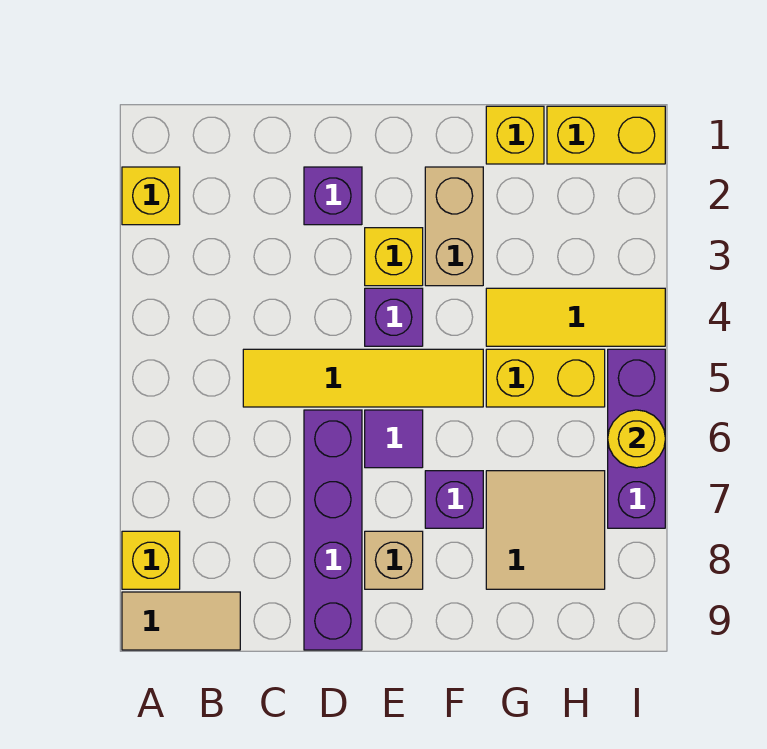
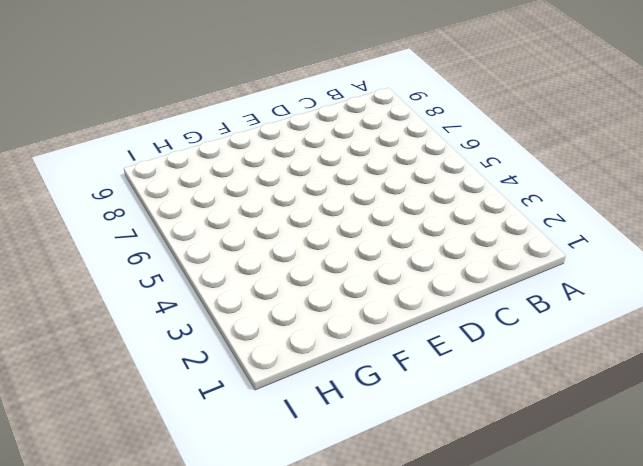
none -> yellow 1x1 brick [122,167,180,225]
none -> yellow 1x1 brick [122,531,180,589]
none -> tan 1x2 tile [122,592,240,650]

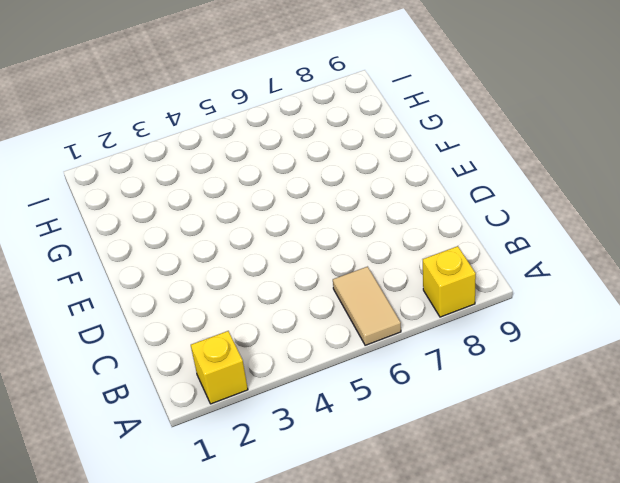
tan 1x2 tile [333,267,401,345] -> tan 1x2 tile moved to [122,592,240,650]
none -> yellow 1x4 tile [243,349,483,407]
none -> purple 1x1 brick [304,167,362,225]
none -> purple 1x4 brick [304,410,362,650]

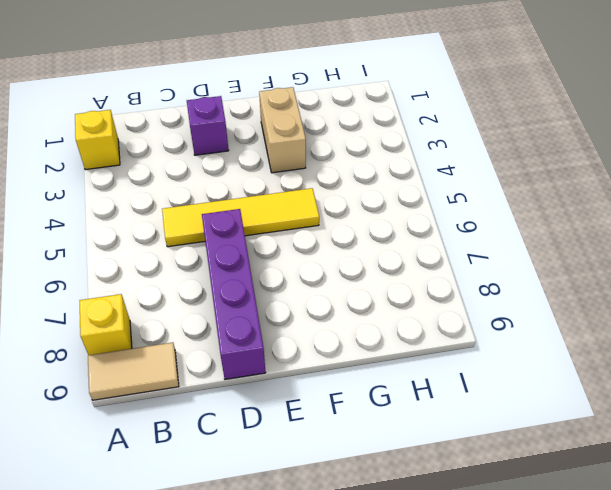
none -> yellow 1x1 brick [365,228,423,286]
none -> purple 1x1 brick [365,288,423,346]
none -> purple 1x1 tile [365,410,423,468]

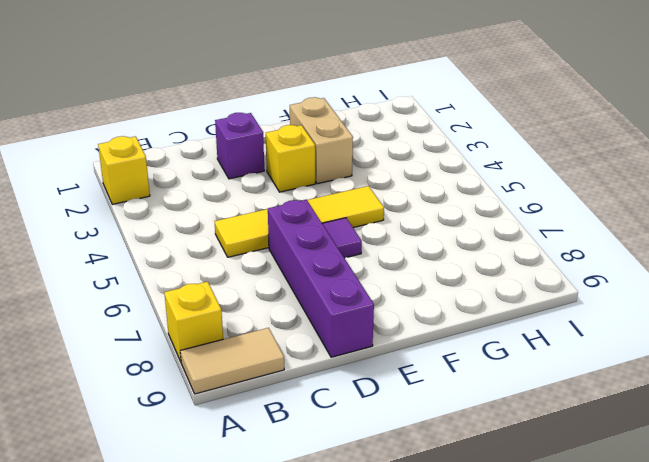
none -> purple 1x1 brick [365,288,423,346]
none -> tan 1x1 brick [365,531,423,589]
none -> purple 1x1 brick [425,471,483,528]

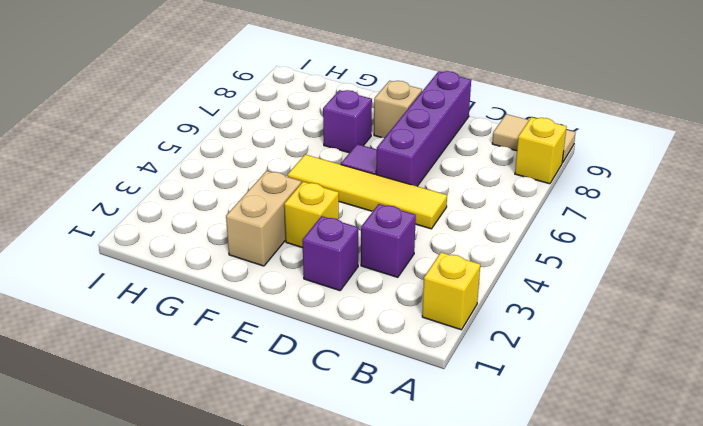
purple 1x1 brick [361,204,416,277] -> purple 1x1 brick moved to [365,288,423,346]
none -> yellow 1x1 brick [486,106,544,164]
none -> yellow 1x3 tile [486,288,665,346]
none -> yellow 1x2 brick [486,349,605,407]

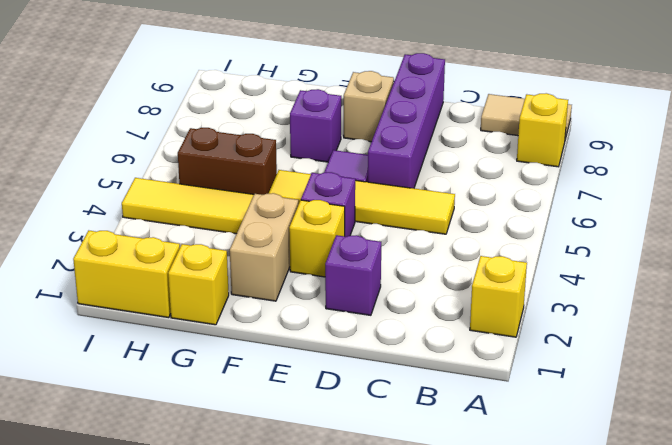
brown 1x2 brick [178,128,277,195] -> yellow 1x2 brick [486,349,605,407]
none -> tan 2x2 tile [486,471,605,589]
none -> purple 1x3 brick [608,349,665,528]
none -> yellow 1x1 round brick [608,410,665,468]

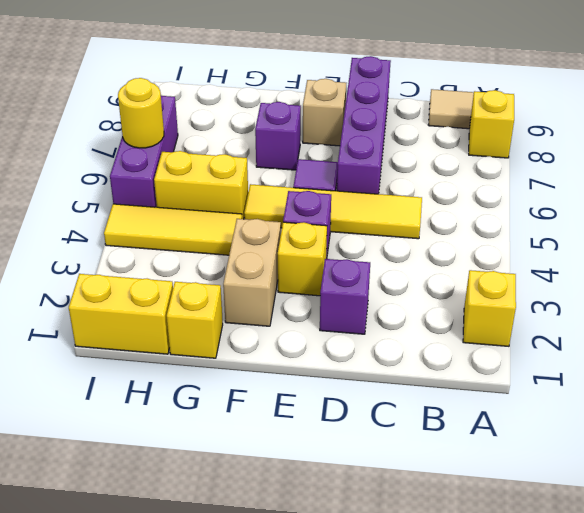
none -> tan 2x2 tile [486,471,605,589]

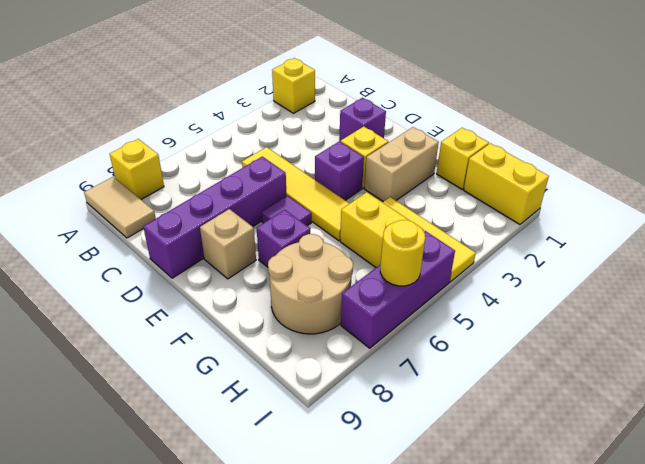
tan 2x2 round brick [268,234,353,334] -> tan 2x2 tile [486,471,605,589]

